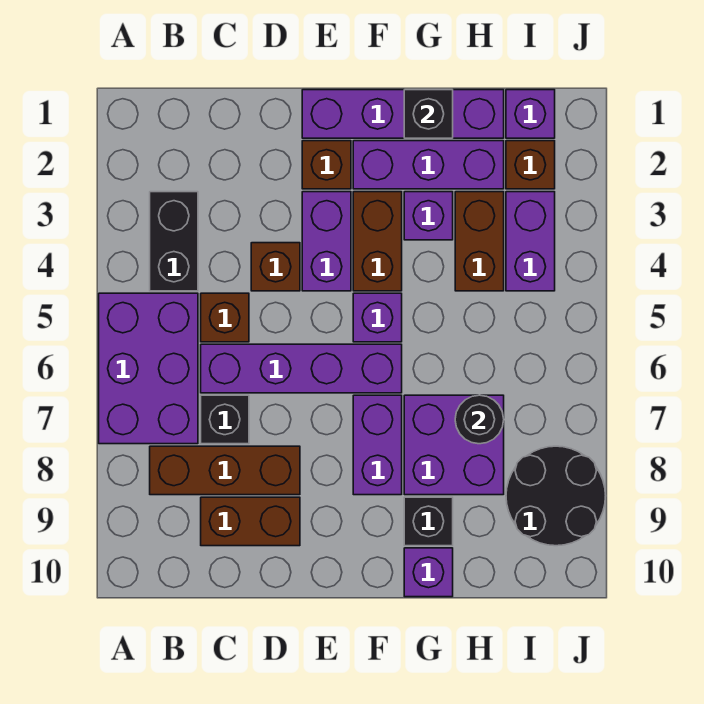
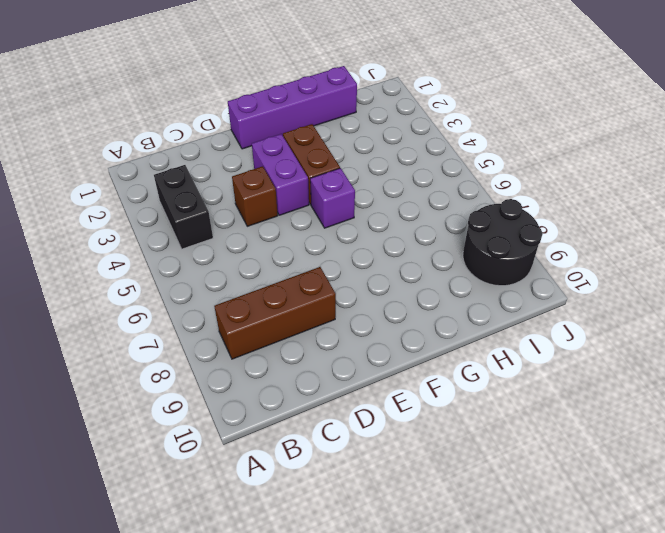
none -> purple 2x3 brick [99,293,198,444]
none -> brown 1x1 brick [201,293,249,342]
none -> purple 1x4 brick [201,344,402,393]

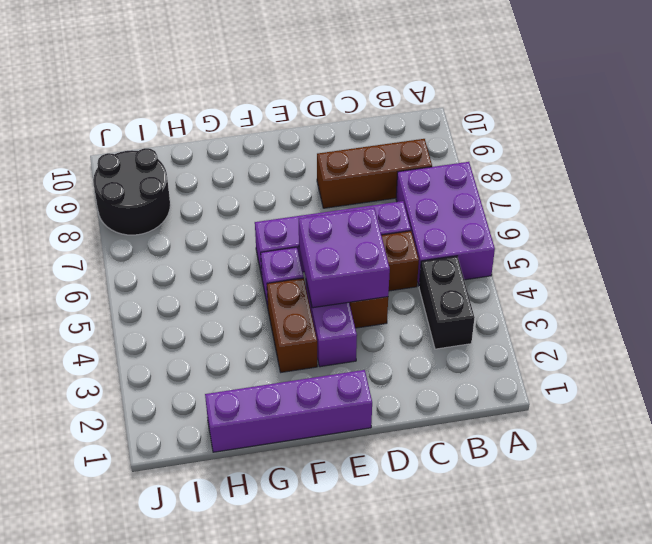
purple 2x2 brick [299,208,390,308] -> purple 2x2 brick moved to [404,395,504,495]
none -> black 1x1 brick [201,395,249,444]
none -> brown 1x2 brick [201,497,300,546]
none -> brown 1x1 brick [302,141,351,189]

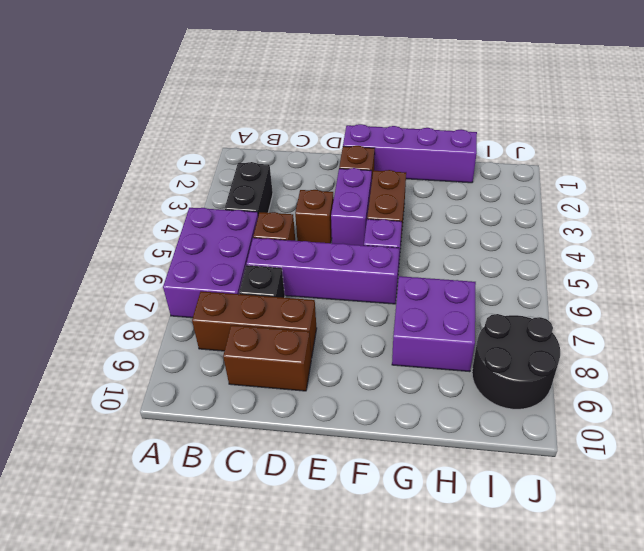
none -> purple 1x3 brick [353,141,504,189]
none -> purple 1x2 brick [353,395,402,495]
none -> purple 1x1 brick [404,192,453,240]

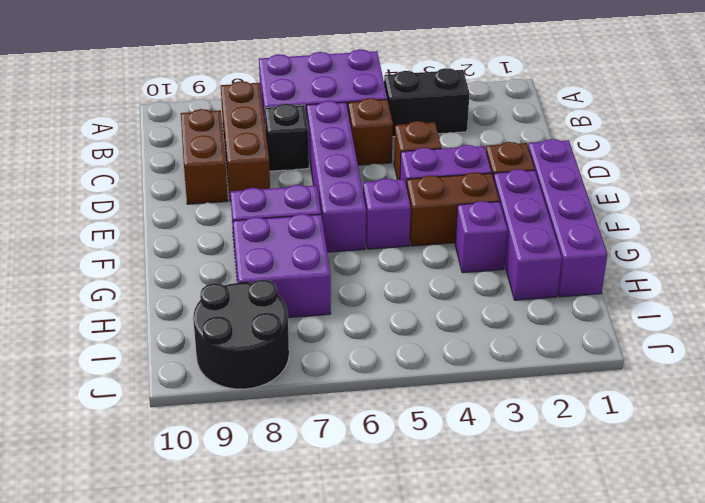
none -> black 1x1 brick [404,497,453,546]
none -> purple 1x1 brick [404,548,453,597]
none -> brown 1x2 brick [455,192,504,291]

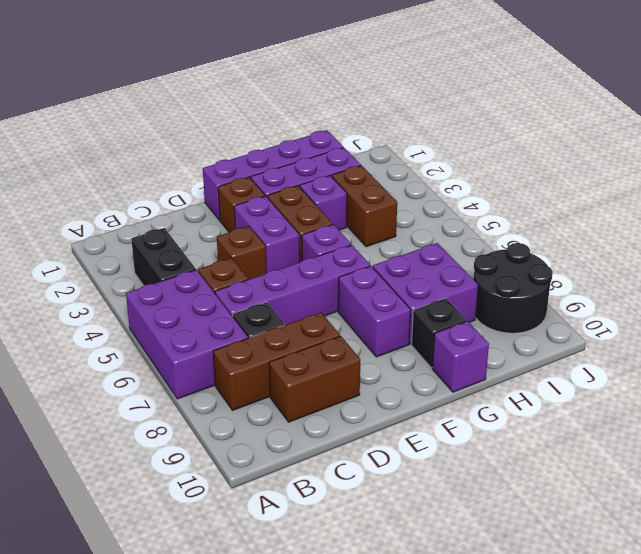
none -> purple 1x1 brick [506,90,555,138]
none -> brown 1x1 brick [506,141,555,189]
none -> purple 1x2 brick [506,192,555,291]

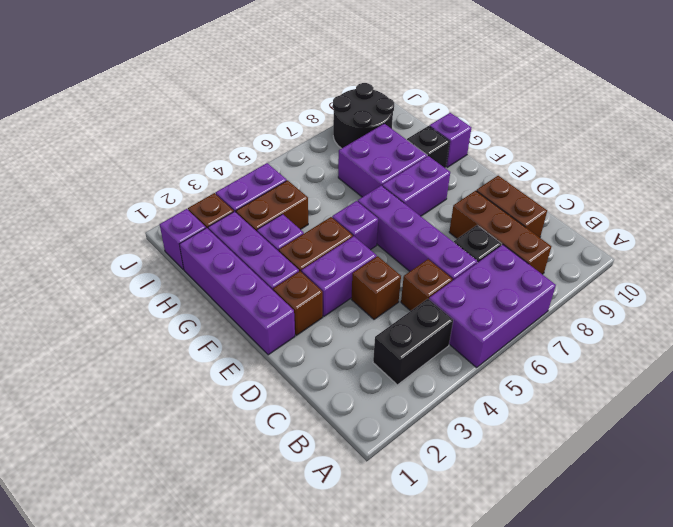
none -> black 1x1 brick [404,90,453,138]
none -> black 1x1 round brick [455,395,504,444]

